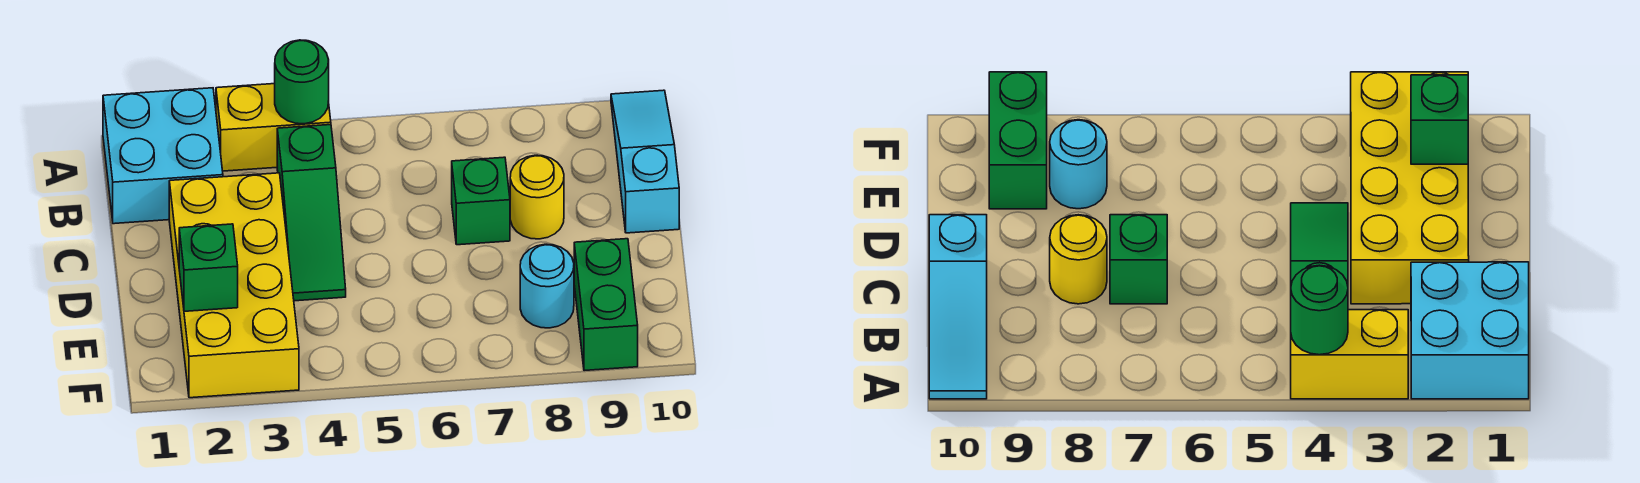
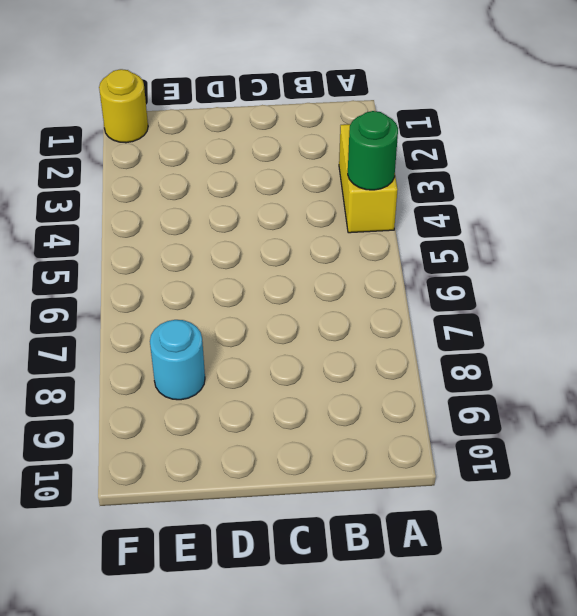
yellow 1x1 round brick [99,69,148,143] -> yellow 1x1 round brick moved to [510,155,564,239]
none -> cyan 2x2 brick [103,88,223,224]
none -> cyan 1x3 slope [611,90,679,233]

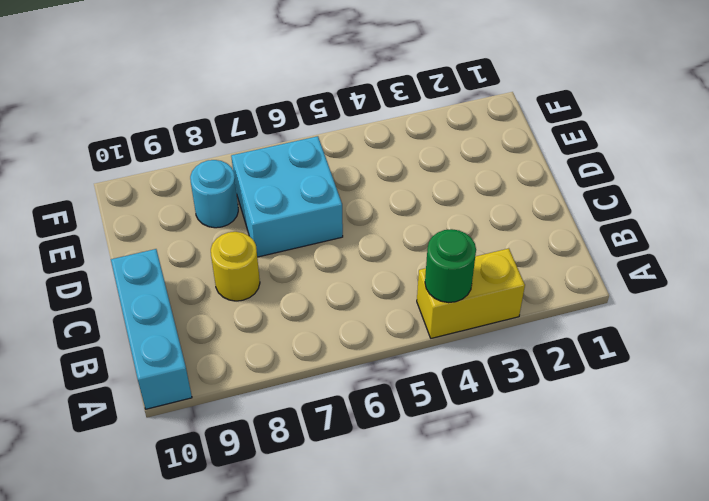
cyan 1x3 brick [111,249,192,409] -> cyan 1x3 slope [611,90,679,233]
cyan 2x2 brick [231,136,343,257] -> cyan 2x2 brick moved to [103,88,223,224]
none -> green 1x3 slope [277,125,346,301]
none -> yellow 2x4 brick [169,173,299,398]

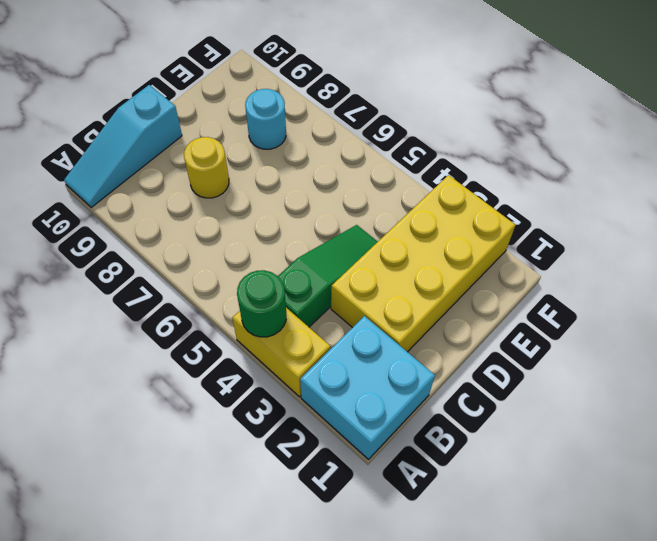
none -> green 1x1 brick [452,157,510,245]
none -> green 1x2 brick [574,239,638,371]

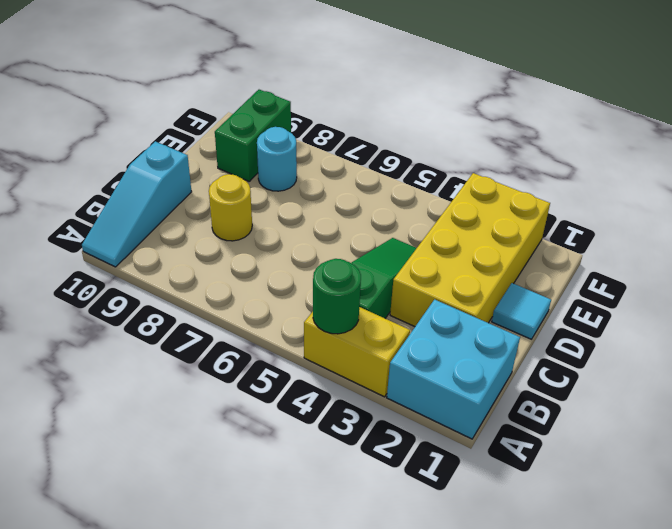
cyan 1x1 tile [492,283,551,339] -> none
none -> green 1x1 brick [452,157,510,245]
none -> green 1x1 brick [179,224,238,311]

